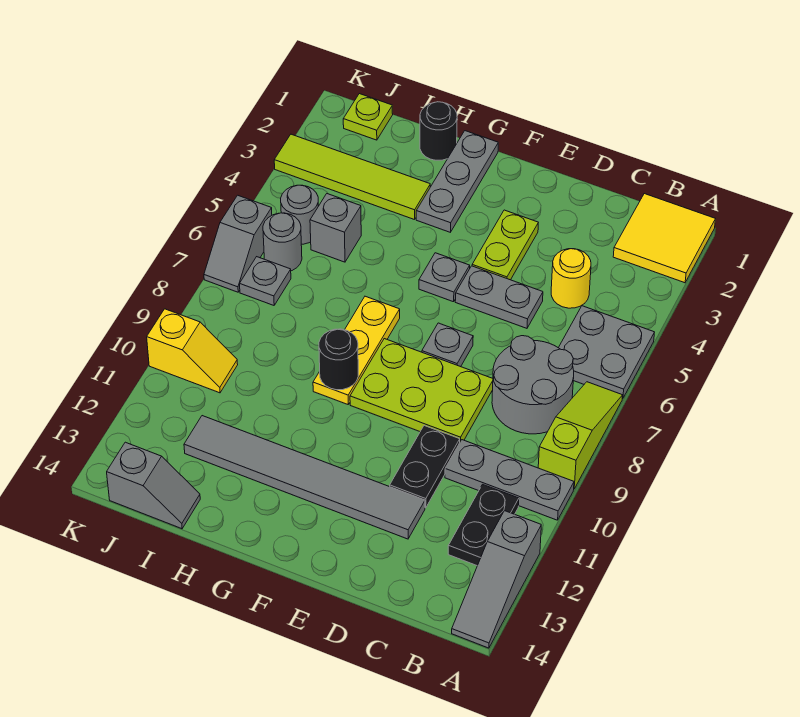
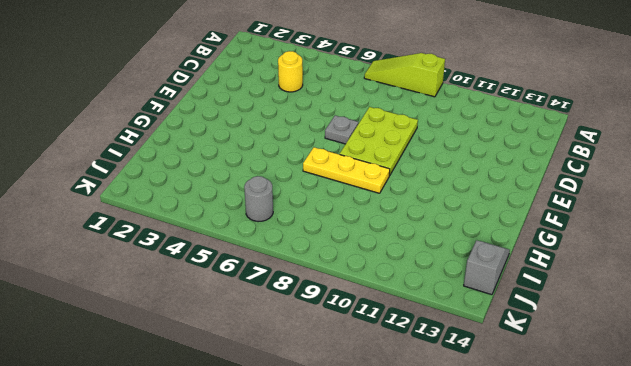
none -> yellow 2x2 tile [613,194,715,283]
none -> grey 2x2 plate [558,306,654,399]
none -> grey 1x3 plate [445,440,574,520]

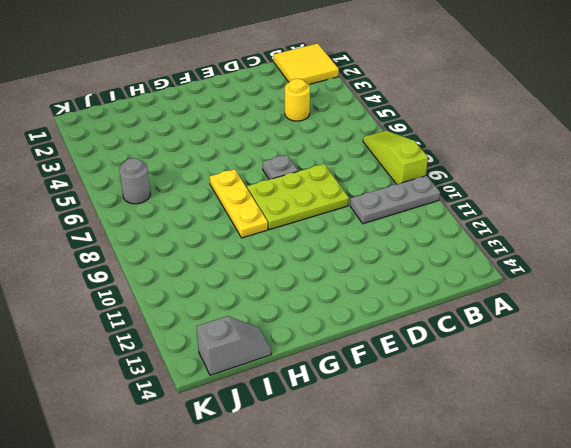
none -> grey 2x2 plate [558,306,654,399]
none -> grey 1x3 slope [452,511,541,648]
none -> grey 2x2 round brick [492,336,574,434]

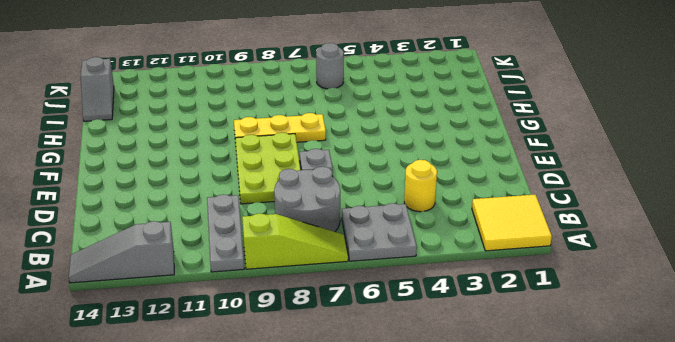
none -> black 1x2 plate [448,484,519,566]
none -> grey 1x2 plate [455,266,543,328]
none -> black 1x2 plate [390,426,460,508]

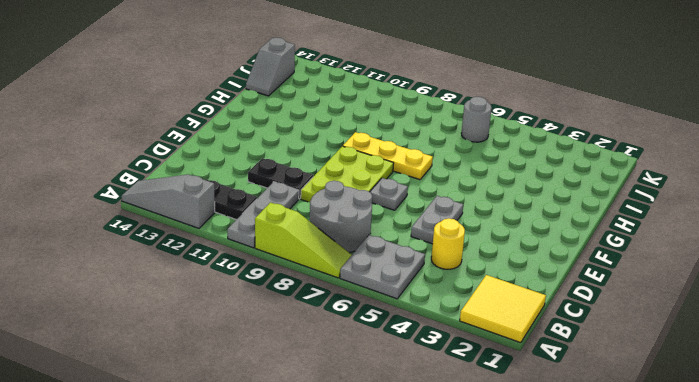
none -> grey 1x6 tile [184,416,425,539]
none -> lime 1x2 plate [472,210,538,280]
none -> grey 1x1 plate [419,253,470,302]

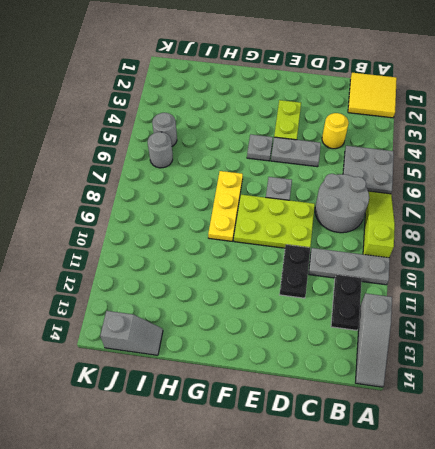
none -> grey 1x6 tile [184,416,425,539]
none -> grey 1x3 plate [416,131,498,232]
none -> black 1x1 round brick [420,102,457,160]

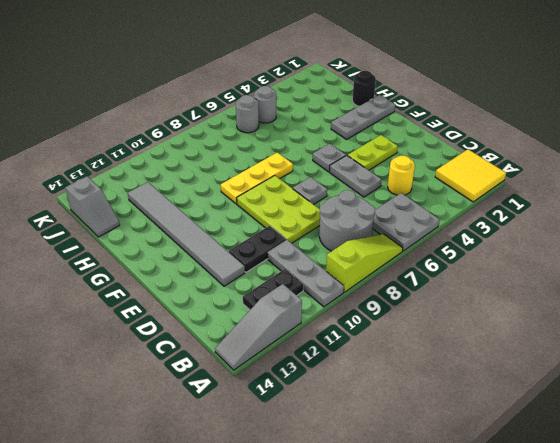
none -> lime 1x4 tile [274,134,430,220]
none -> grey 1x1 brick [310,194,361,262]
none -> lime 1x1 plate [343,94,393,140]

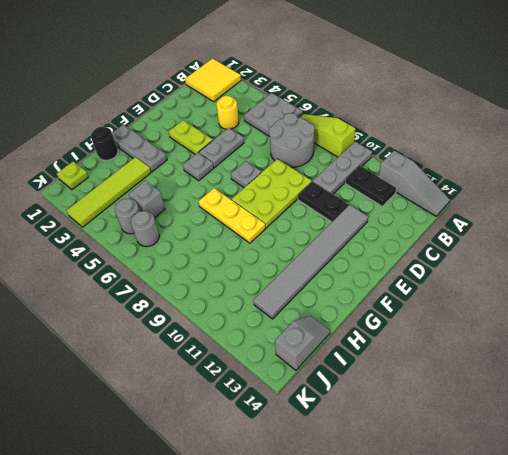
none -> grey 1x1 plate [240,257,291,305]
none -> yellow 1x2 slope [147,309,238,393]
none -> grey 1x2 slope [204,195,272,292]

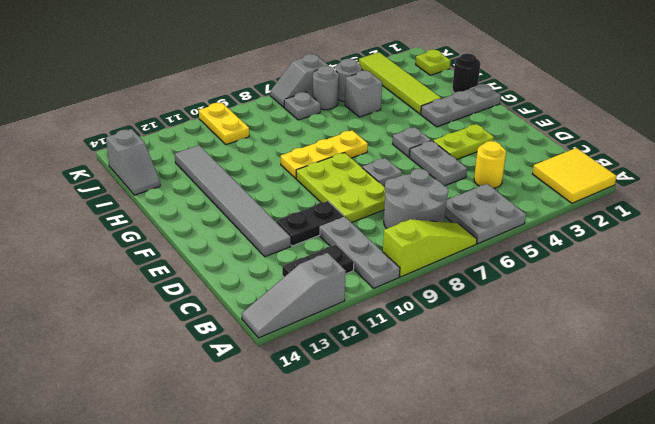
yellow 1x2 plate [199,103,249,145] -> yellow 1x2 slope [147,309,238,393]
none -> black 1x1 round brick [319,329,358,390]

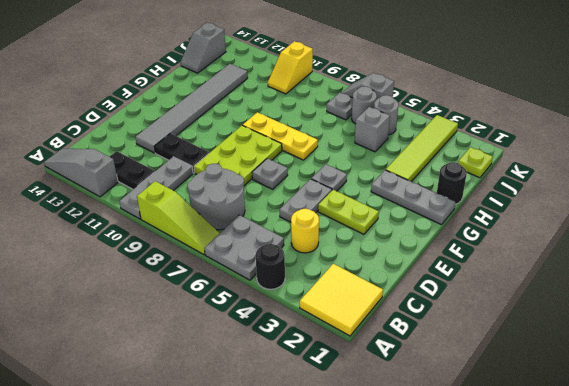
black 1x1 round brick [255,244,285,289] -> black 1x1 round brick moved to [319,329,358,390]

